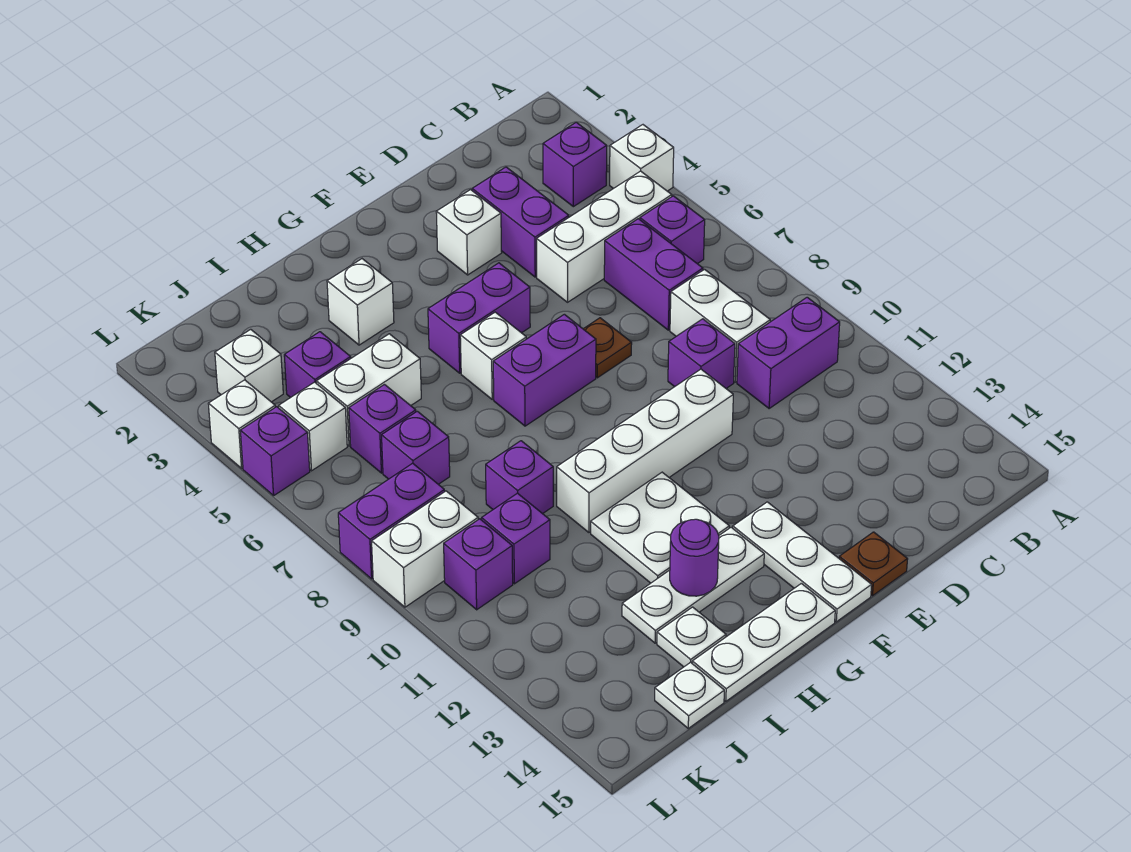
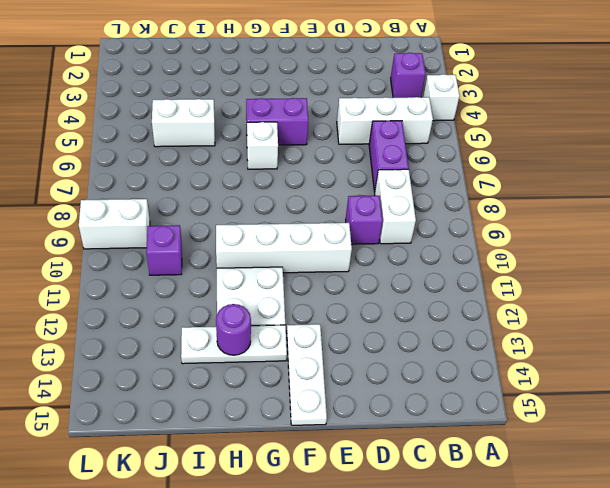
none -> purple 1x1 brick [640,196,705,264]
none -> purple 1x2 brick [737,297,840,408]
none -> purple 1x2 brick [472,167,569,277]
none -> white 1x1 brick [436,190,502,275]

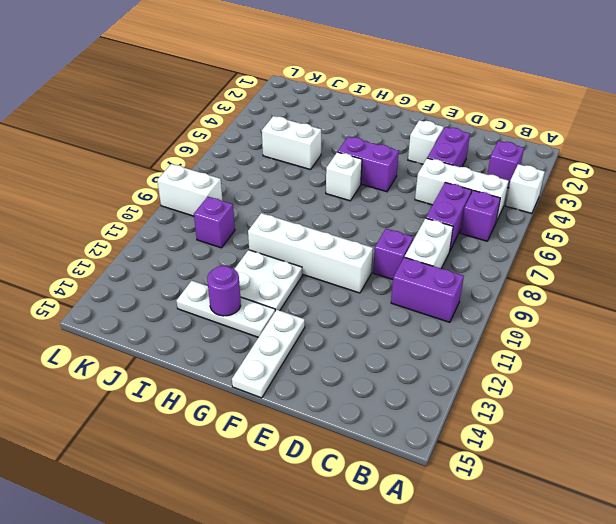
none -> brown 1x1 plate [584,318,632,378]
none -> brown 1x1 plate [839,532,908,596]
none -> purple 1x2 brick [493,314,596,426]
none -> white 1x3 plate [692,583,835,701]

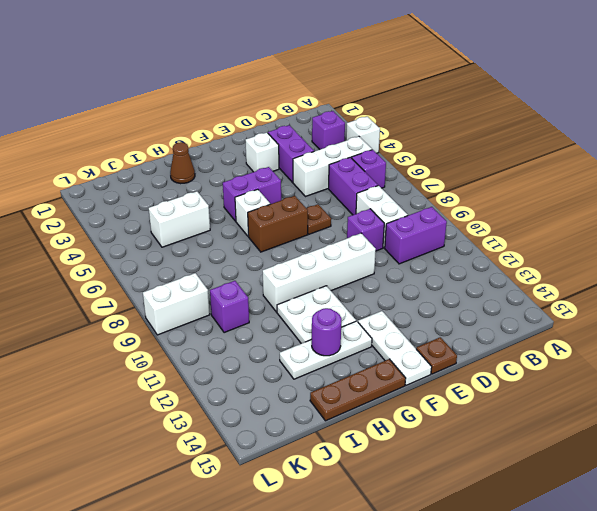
brown 1x2 brick [248,196,308,252] -> purple 1x2 brick [493,314,596,426]
brown 1x3 plate [310,359,406,421] -> white 1x3 plate [692,583,835,701]
brown 1x1 cone [170,142,195,184] -> none
none -> white 1x1 brick [327,259,394,345]
none -> purple 1x1 brick [486,441,553,514]
none -> white 1x1 plate [657,607,726,667]
none -> purple 1x1 brick [284,332,351,398]

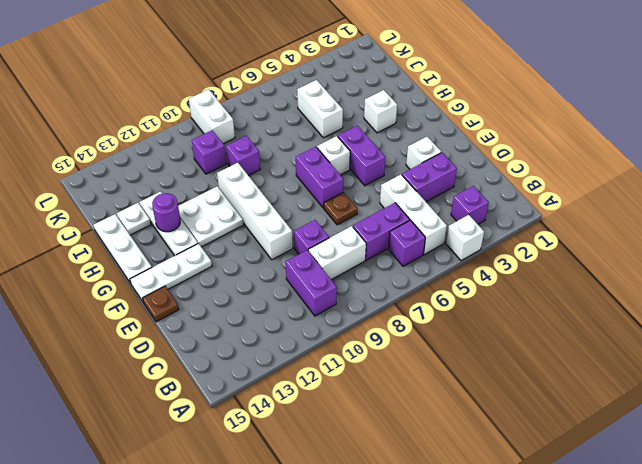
none -> purple 1x1 brick [284,332,351,398]
none -> purple 1x1 brick [349,385,416,473]
none -> purple 1x1 brick [382,411,450,484]
none -> white 1x1 plate [655,662,724,728]

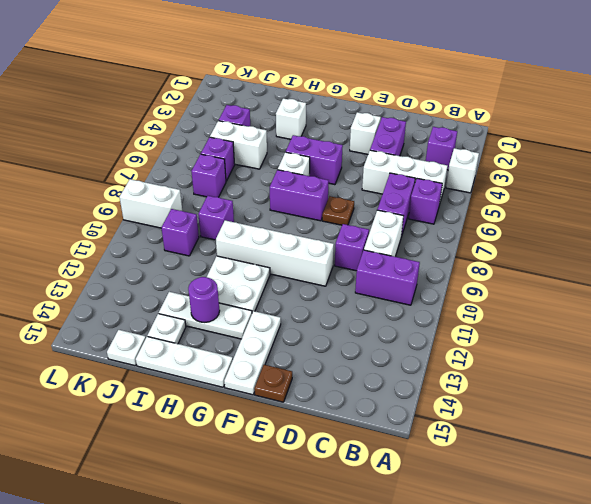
none -> white 1x1 brick [215,329,283,402]
none -> white 1x1 brick [279,382,347,471]
none -> purple 1x2 brick [338,463,445,579]
none -> purple 1x1 brick [444,519,513,610]

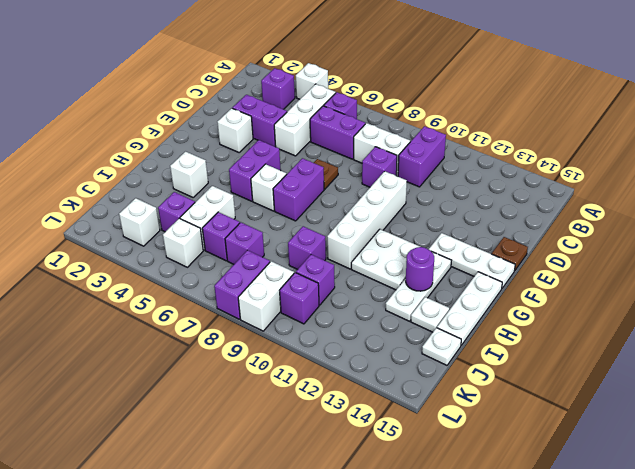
none -> white 1x1 brick [208,380,275,468]
none -> purple 1x1 brick [240,407,310,495]

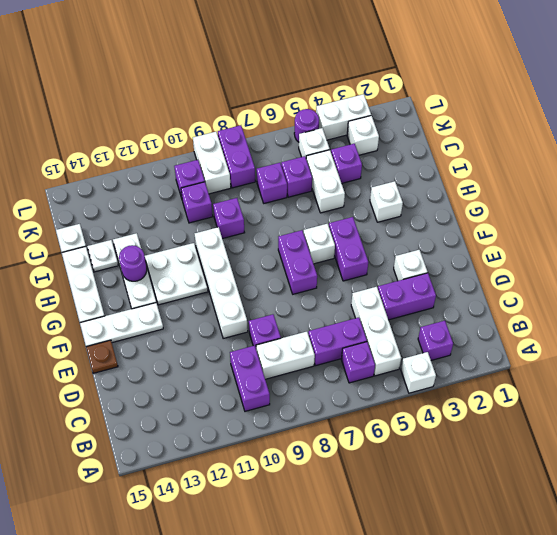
white 1x2 brick [316,94,371,140] -> white 1x1 brick [208,380,275,468]
purple 1x1 round brick [294,109,319,142] -> purple 1x1 brick [240,407,310,495]
none -> brown 1x1 plate [584,318,632,378]

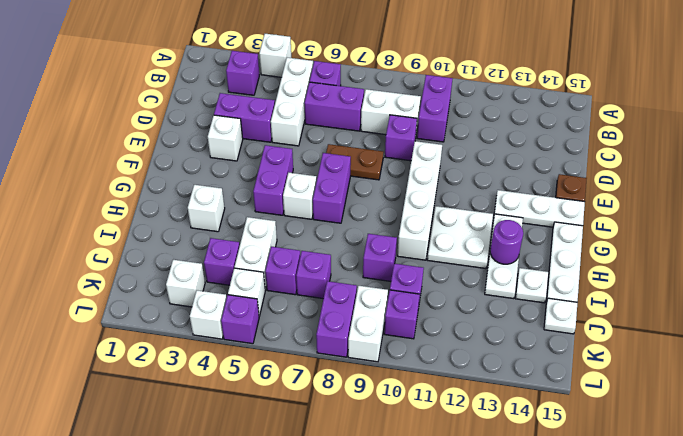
brown 1x2 plate [326,144,383,180] -> brown 1x1 plate [584,318,632,378]

